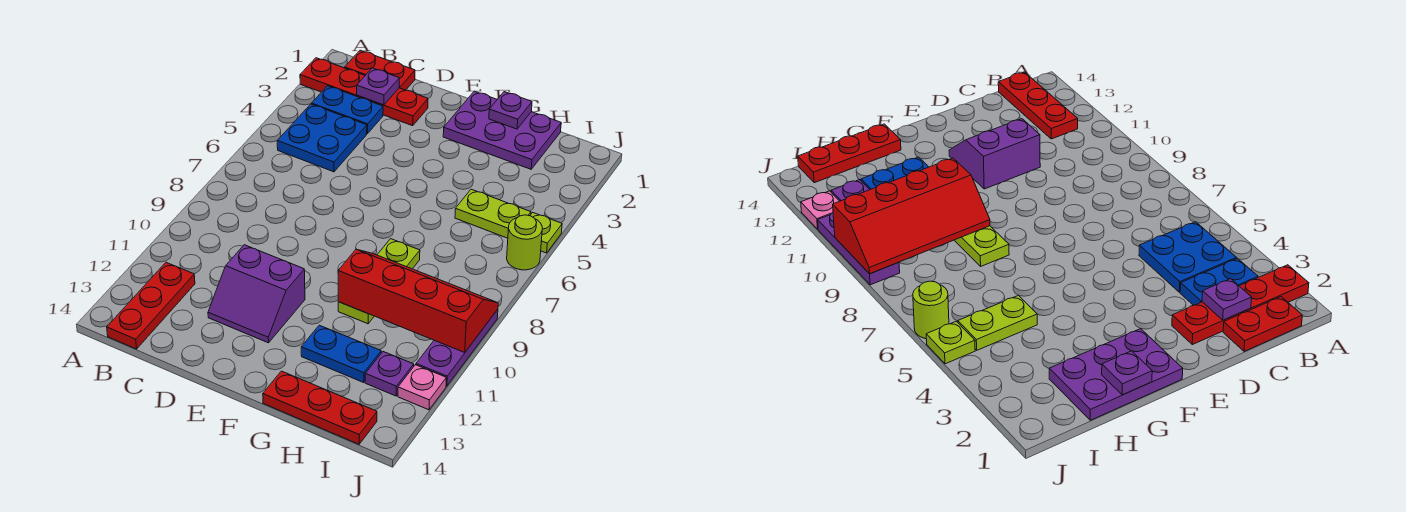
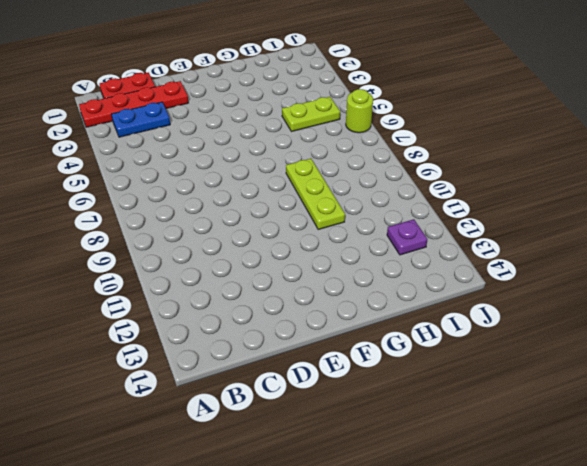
none -> blue 2x2 plate [277,104,367,172]
none -> red 1x3 plate [107,263,195,349]
none -> purple 2x2 slope [208,245,305,343]

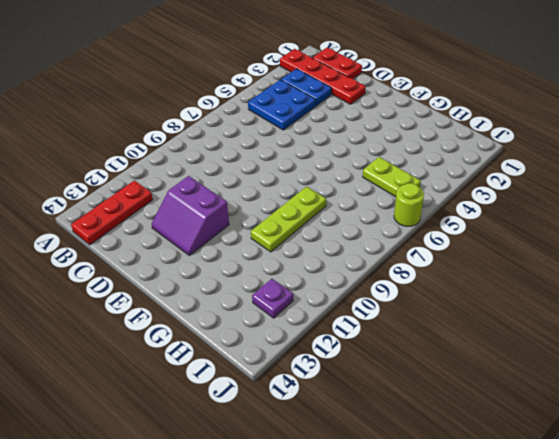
none -> purple 2x3 plate [443,91,561,169]
none -> blue 1x2 plate [301,325,381,383]
none -> red 1x3 plate [263,371,377,444]

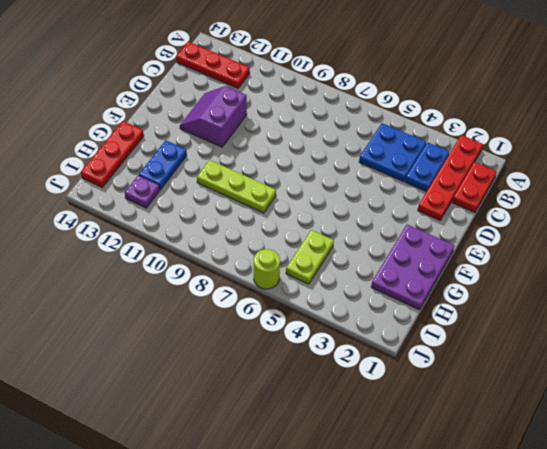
none -> lime 1x1 plate [530,212,562,253]
none -> purple 1x3 plate [416,309,498,386]
none -> pink 1x1 plate [398,365,446,410]

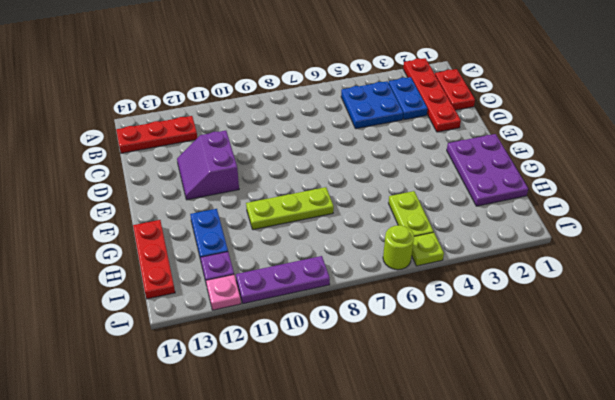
none -> purple 1x1 plate [357,68,399,105]
none -> purple 1x1 plate [489,92,532,129]
none -> red 2x4 slope [338,249,498,353]

